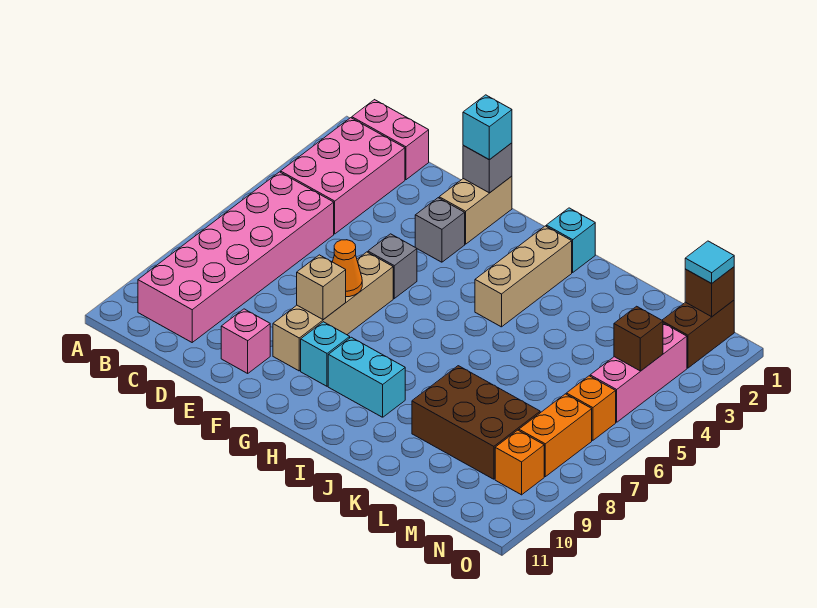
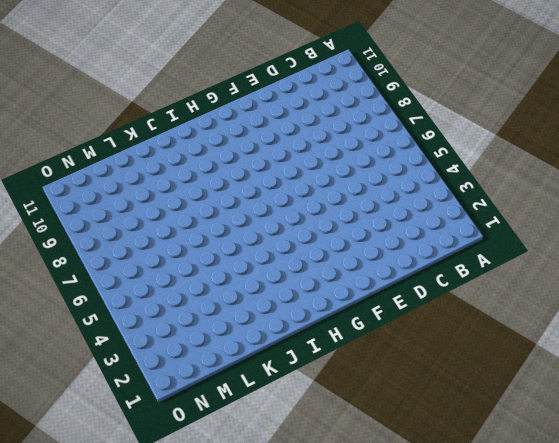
none -> pink 1x2 brick [352,100,429,180]
none -> pink 2x3 brick [281,118,405,234]
none -> pink 2x6 brick [138,172,334,342]

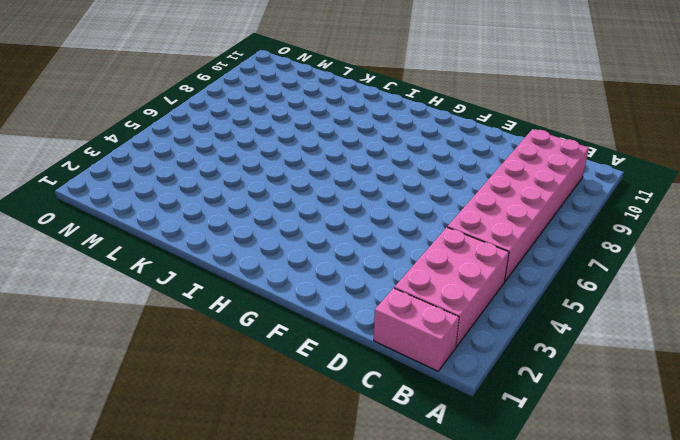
none -> pink 1x1 brick [221,309,270,373]
none -> tan 1x2 brick [439,176,512,244]
none -> grey 1x1 brick [415,198,465,262]

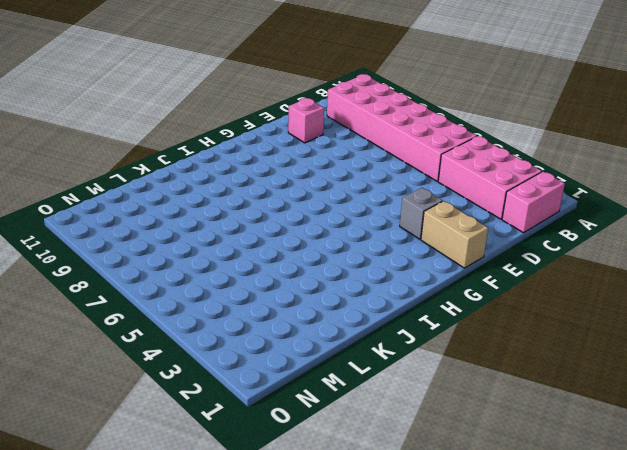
none -> grey 1x1 brick [368,234,417,298]
none -> tan 1x4 brick [273,252,393,371]
none -> cyan 1x1 brick [301,322,350,386]

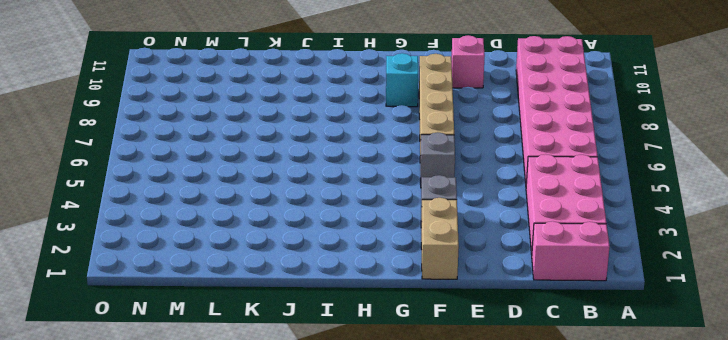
none -> cyan 1x2 brick [328,337,405,417]
none -> cyan 1x1 brick [546,208,595,272]
none -> tan 1x3 brick [475,226,572,327]

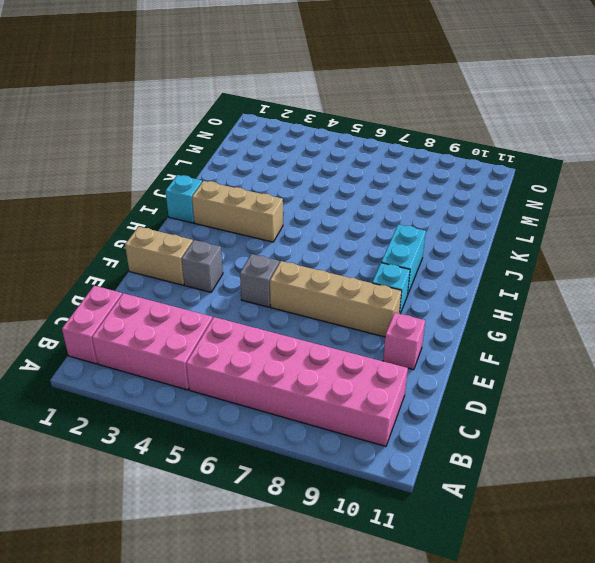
none -> brown 2x3 brick [412,366,540,479]
none -> brown 1x2 brick [662,300,734,368]
none -> pink 1x3 brick [590,323,687,422]

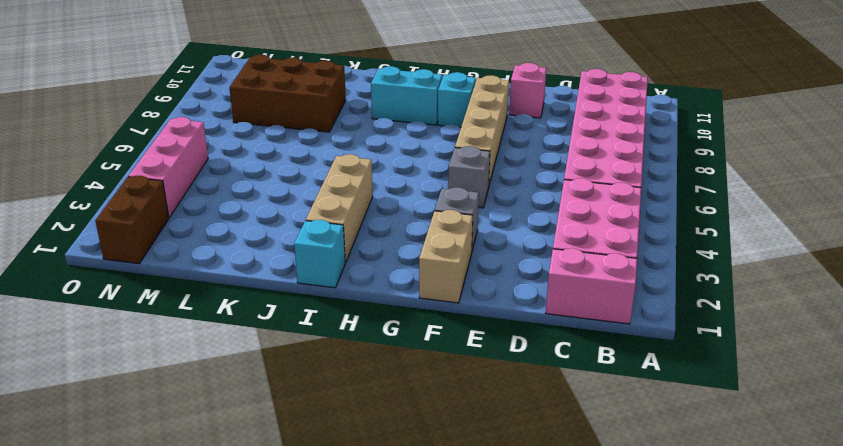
none -> orange 1x1 brick [566,376,616,440]
none -> orange 1x2 brick [519,394,592,477]
none -> orange 1x1 brick [495,430,544,495]

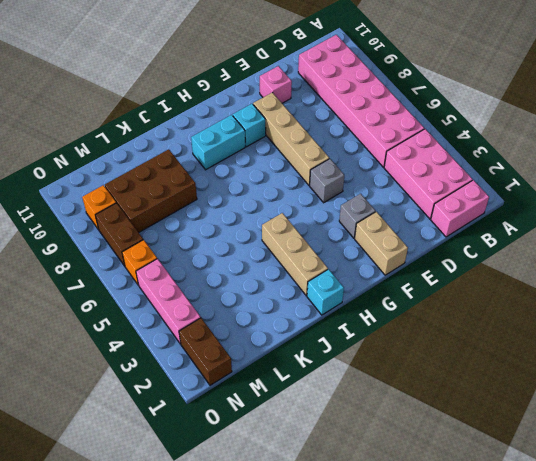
brown 1x2 brick [95,203,143,266] -> orange 1x2 brick [519,394,592,477]
none -> grey 1x1 brick [463,143,512,193]
none -> orange 1x1 cone [333,240,362,297]
none -> tan 1x1 brick [297,255,346,320]

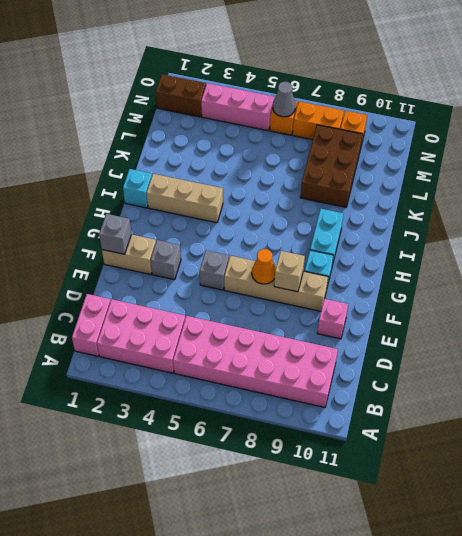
grey 1x1 cone [273,82,295,117] -> none
none -> brown 1x1 brick [685,267,734,317]
none -> brown 1x1 brick [614,306,663,371]
none -> cyan 1x1 brick [463,95,512,160]

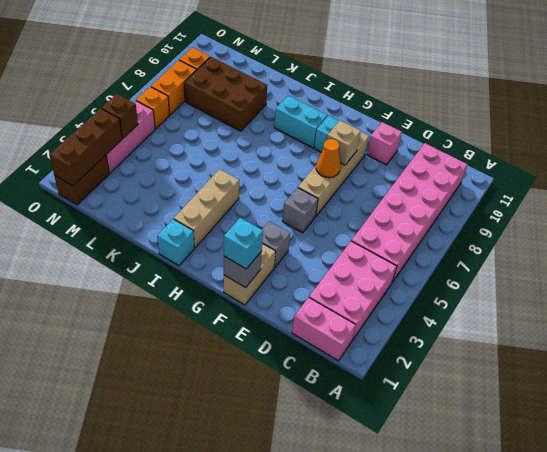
brown 1x3 brick [49,108,122,186] -> brown 1x1 brick [685,267,734,317]
none -> cyan 1x1 tile [685,241,734,283]

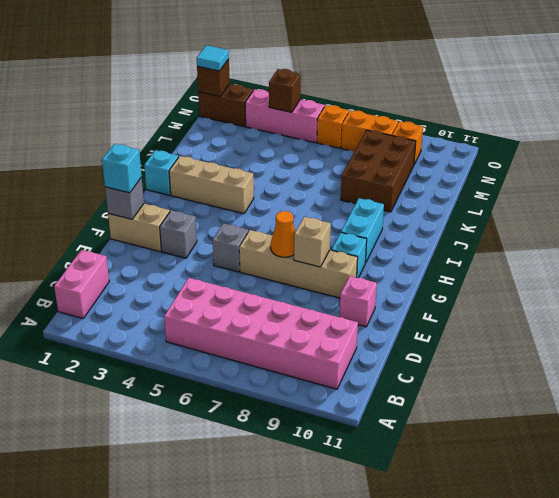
none -> pink 2x3 brick [281,118,405,234]

